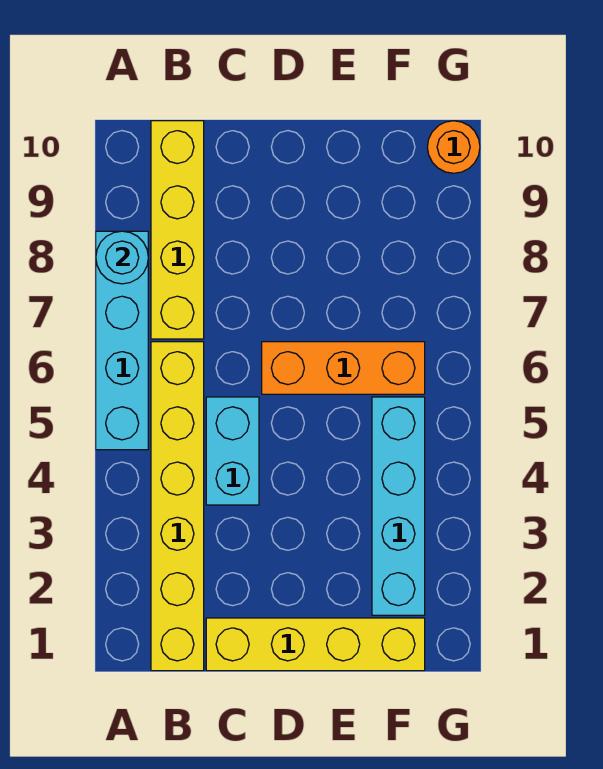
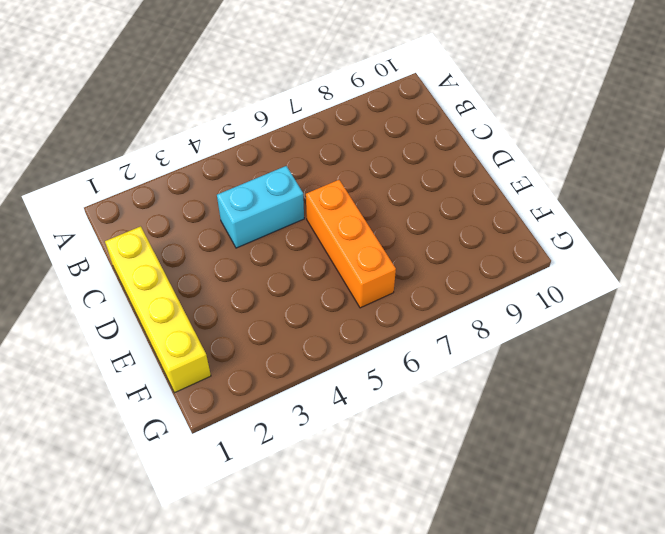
none -> cyan 1x4 brick [96,231,148,450]
none -> yellow 1x6 brick [151,342,204,671]

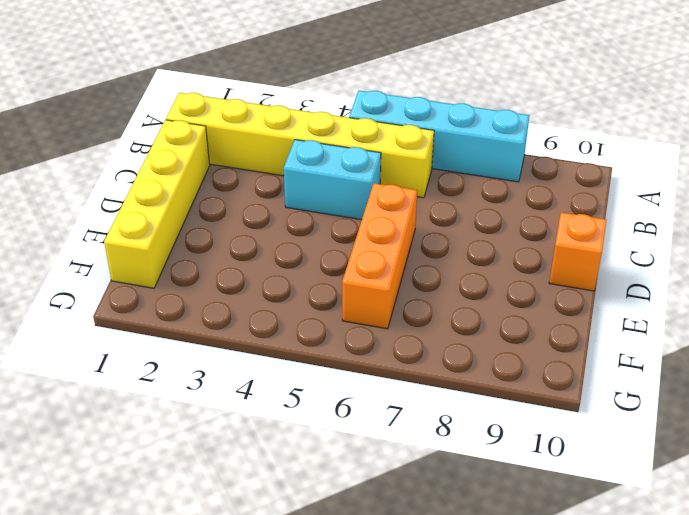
orange 1x1 brick [549,212,606,291] -> none
none -> yellow 1x4 brick [151,121,204,339]
none -> cyan 1x4 brick [372,397,425,615]

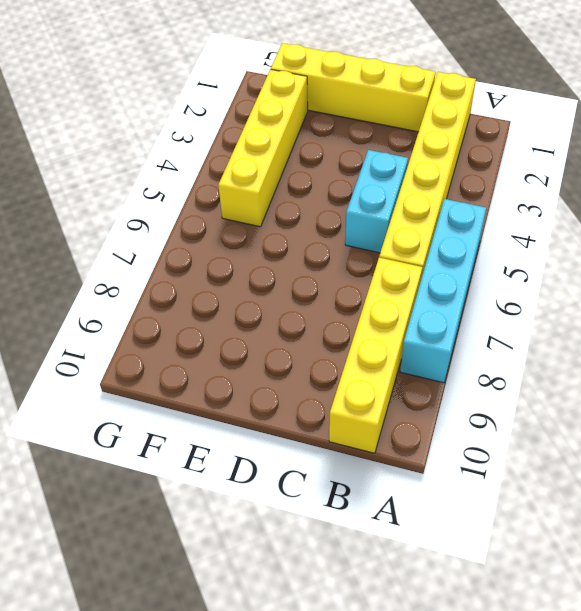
yellow 1x4 brick [218,69,308,227] -> cyan 1x4 brick [372,397,425,615]
none -> orange 1x3 brick [262,342,425,394]
none -> orange 1x1 round brick [427,121,480,173]

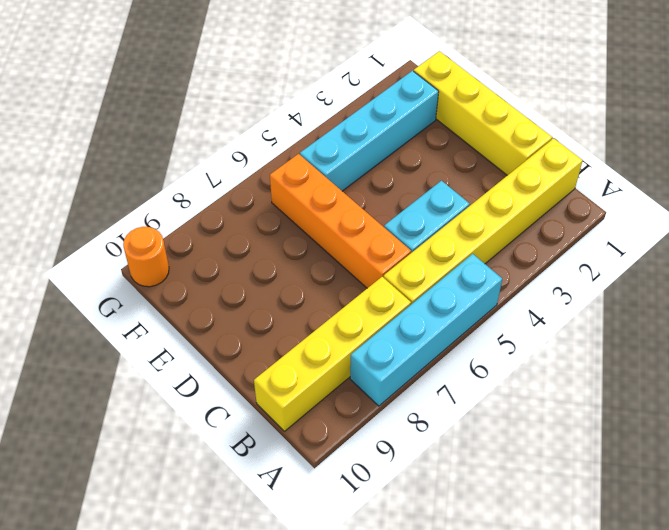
orange 1x4 brick [270,154,411,288] -> orange 1x3 brick [262,342,425,394]
none -> cyan 1x1 round brick [96,231,148,284]

